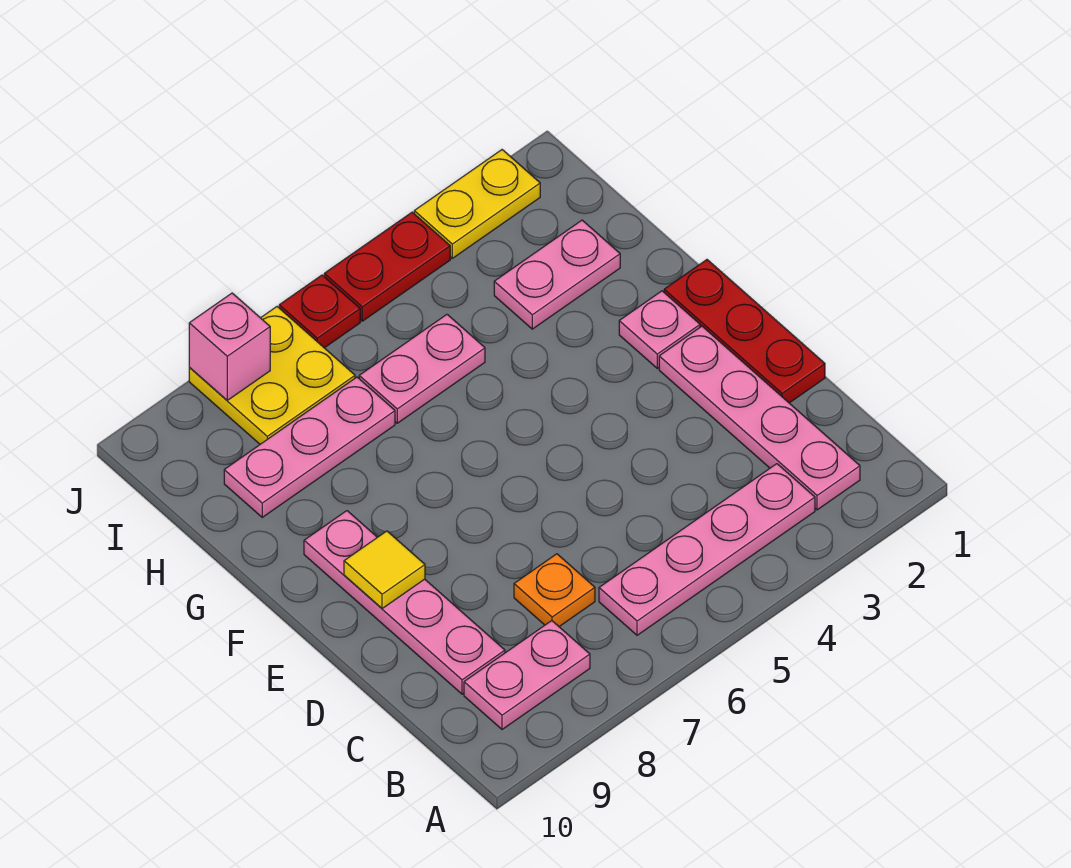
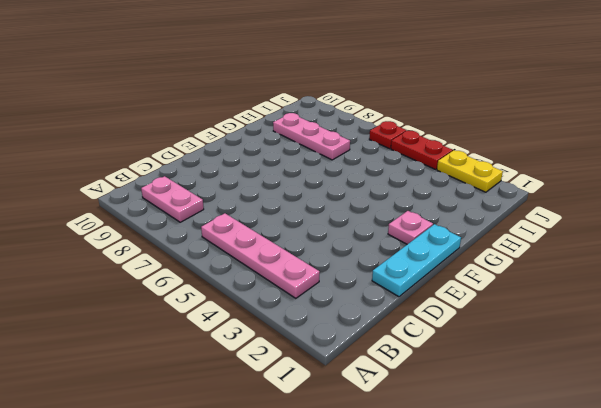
cyan 1x3 plate [372,224,461,297] -> red 1x3 plate [664,260,825,403]
none -> pink 1x4 plate [659,326,860,510]
none -> orange 1x1 plate [514,554,595,627]
none -> pink 1x4 plate [304,511,505,694]

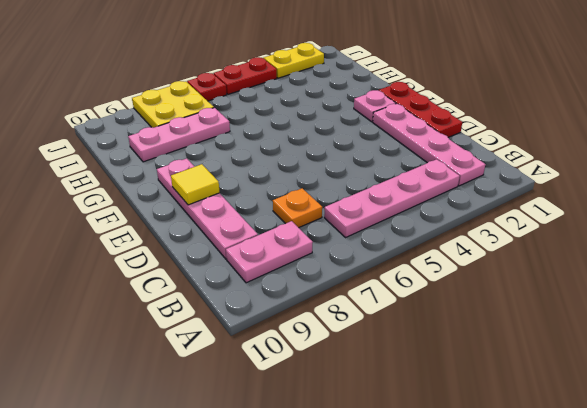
none -> pink 1x2 plate [494,220,620,329]
none -> pink 1x2 plate [359,315,485,423]
none -> pink 1x1 brick [189,293,270,400]

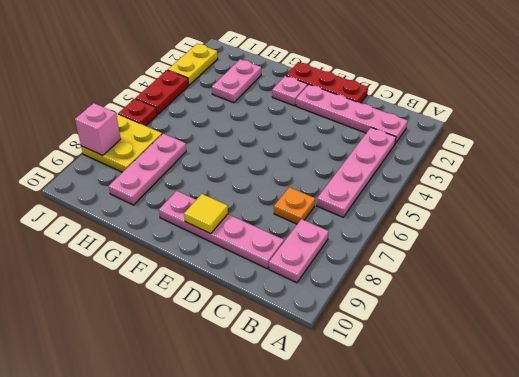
none -> pink 1x2 plate [359,315,485,423]

